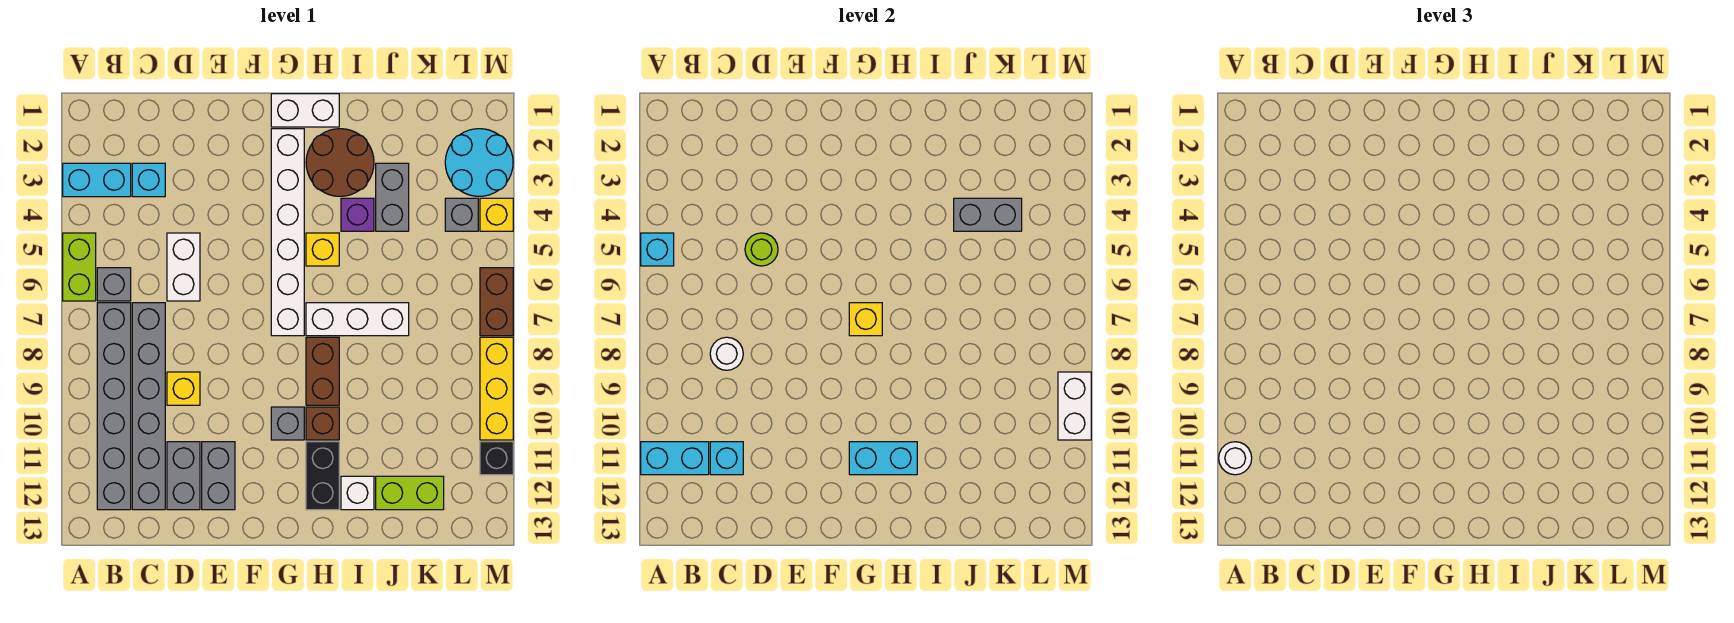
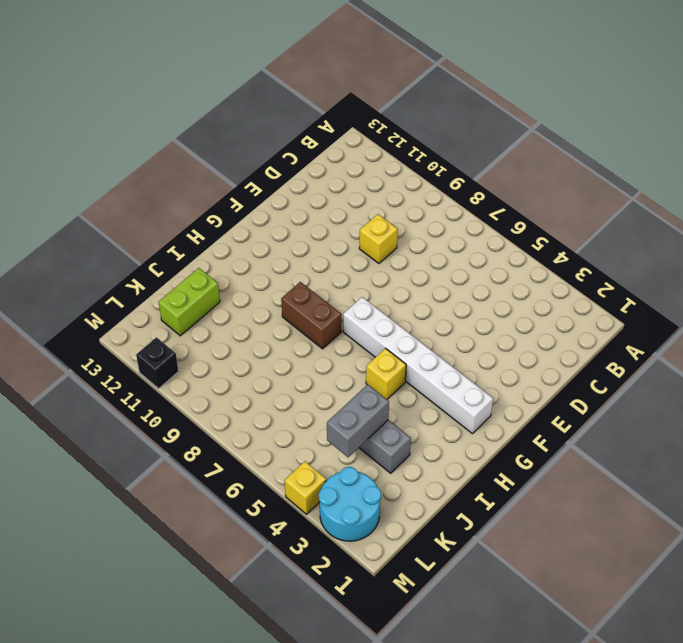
none -> cyan 1x2 brick [63,163,131,197]
none -> lime 1x2 brick [63,233,96,301]
none -> grey 1x1 brick [97,268,131,301]
none -> grey 1x6 brick [97,303,131,510]

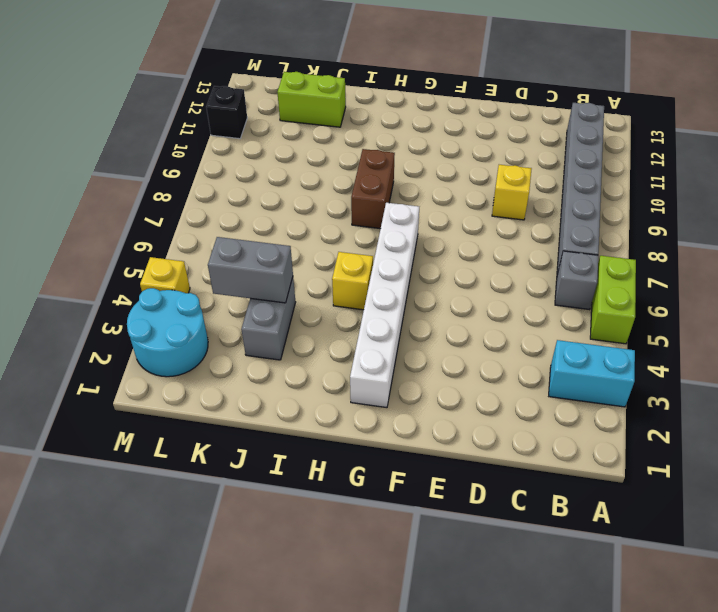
none -> cyan 1x1 brick [132,163,165,197]
none -> grey 1x6 brick [132,303,165,510]
none -> white 1x2 brick [167,233,200,301]
none -> grey 1x2 brick [167,442,200,510]

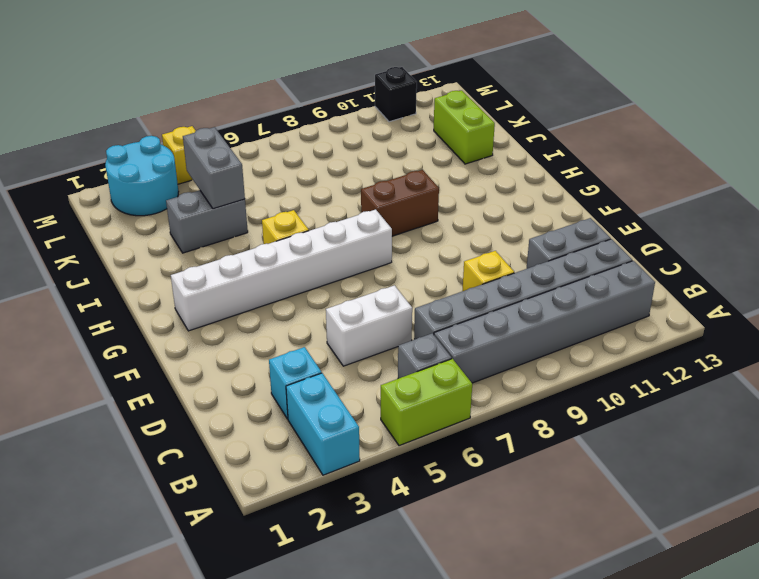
none -> grey 1x2 brick [202,442,235,510]
none -> white 1x2 brick [271,94,339,127]
none -> grey 1x1 brick [271,407,304,440]
none -> brown 2x2 round brick [306,129,374,196]

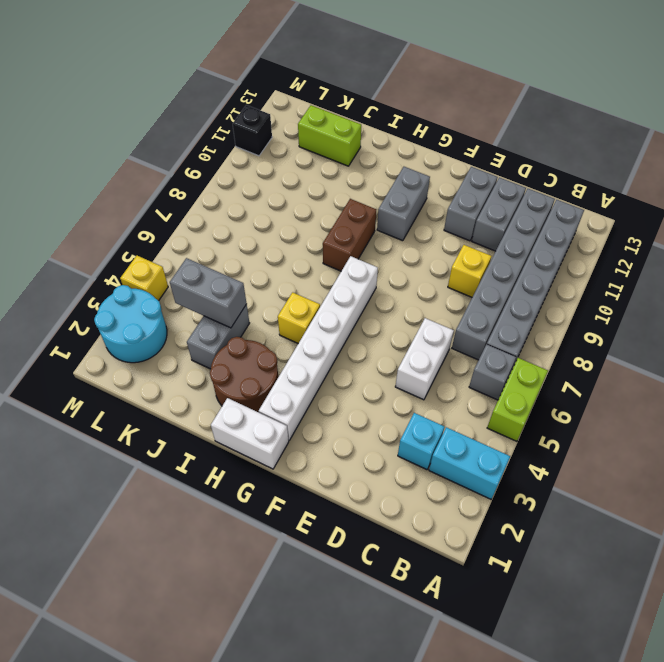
grey 1x2 brick [377,167,430,241] -> grey 1x1 brick [271,407,304,440]
none -> white 1x3 brick [306,303,409,336]
none -> brown 1x1 brick [306,407,339,440]
none -> black 1x2 brick [306,442,339,510]
none -> purple 1x1 brick [341,198,374,231]

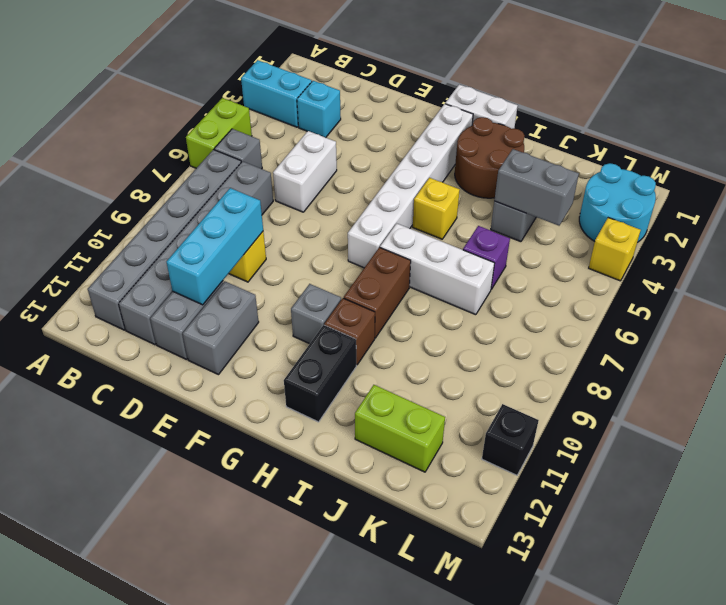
cyan 1x3 brick [166,188,263,305] -> none
purple 1x1 brick [463,226,510,289] -> purple 1x1 brick moved to [341,198,374,231]
none -> white 1x1 brick [341,476,374,510]
none -> grey 1x1 brick [445,198,478,231]
none -> brown 1x2 brick [480,268,513,336]
none -> yellow 1x3 brick [480,337,513,440]

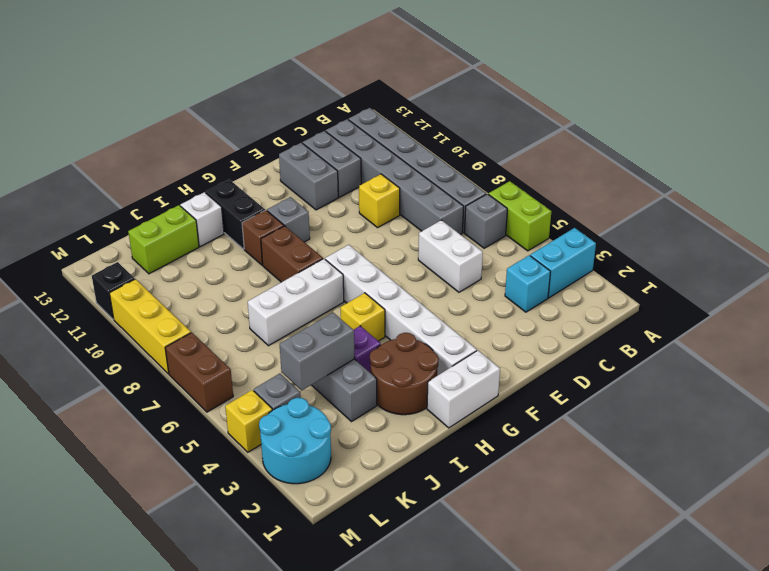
none -> cyan 1x1 brick [641,233,674,266]
none -> cyan 1x2 brick [641,442,709,475]
none -> white 1x1 round brick [710,337,743,370]
none -> cyan 1x1 brick [710,442,743,475]

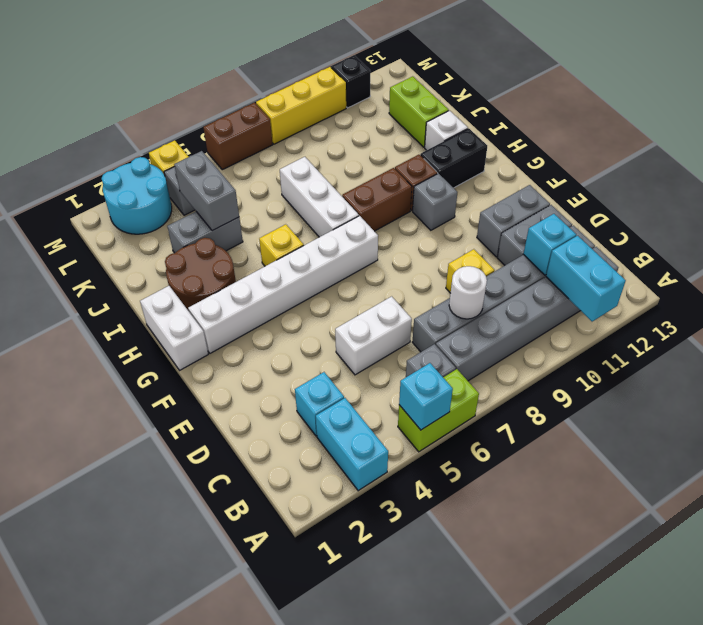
none -> purple 1x1 brick [341,198,374,231]
none -> lime 1x1 round brick [745,233,778,266]
none -> yellow 1x1 brick [849,303,882,336]
none -> cyan 1x2 brick [849,442,917,475]

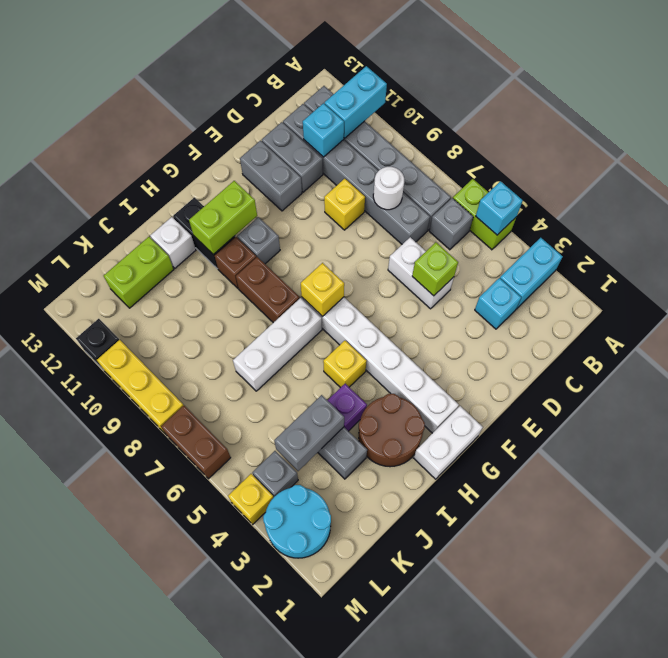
lime 1x1 brick [412,242,458,296] -> lime 1x1 round brick [745,233,778,266]
lime 1x2 brick [189,181,257,255] -> cyan 1x2 brick [849,442,917,475]
none -> white 1x2 brick [1058,372,1091,440]
none -> white 1x1 round brick [1219,442,1252,475]

